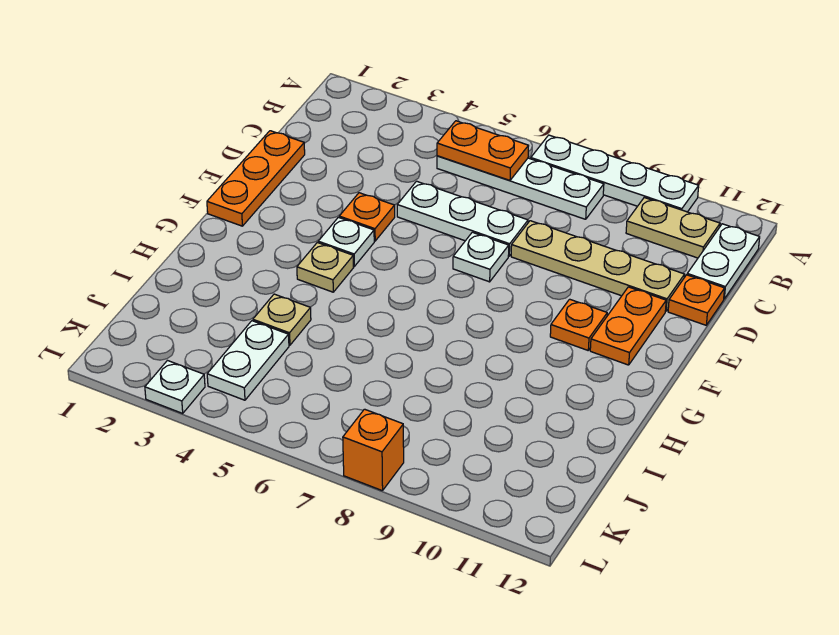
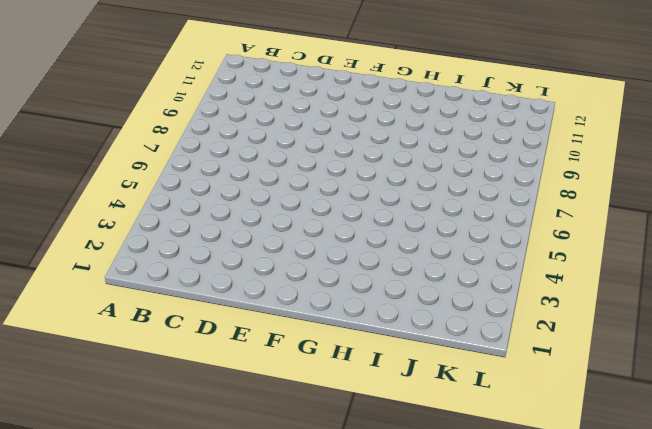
none -> white 1x4 plate [531,135,699,212]
none -> white 1x4 plate [437,156,604,219]
none -> tan 1x2 plate [626,198,720,258]

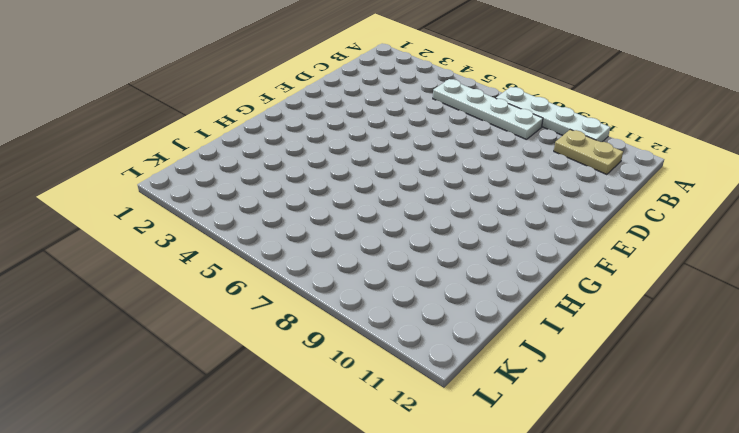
none -> white 1x2 plate [687,224,760,299]
none -> orange 1x3 plate [207,131,305,226]
none -> white 1x3 plate [397,181,528,256]

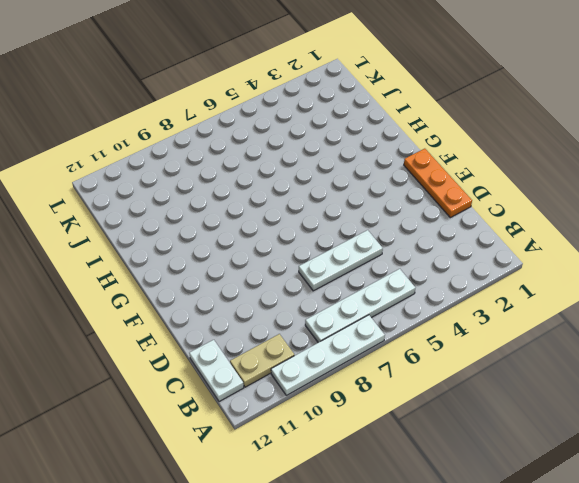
none -> tan 1x4 plate [511,221,685,311]
none -> orange 1x1 plate [668,275,725,325]
none -> orange 1x1 plate [339,193,395,241]

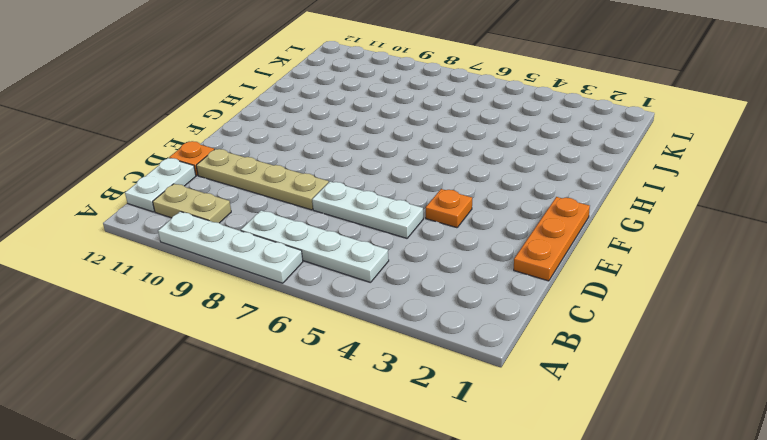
none -> white 1x1 plate [453,232,509,282]
none -> orange 1x2 plate [590,287,666,365]
none -> white 1x1 plate [318,217,374,266]

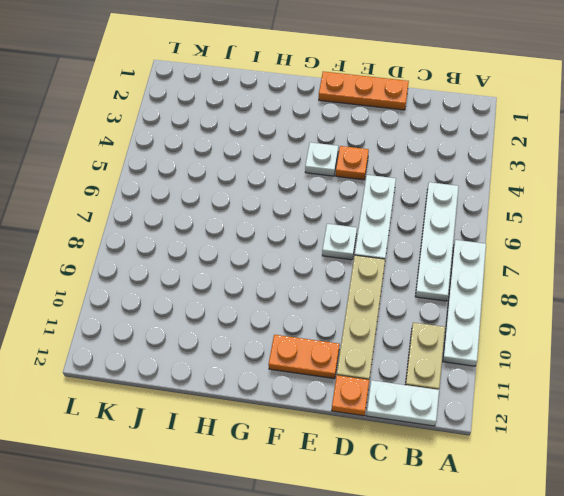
none -> orange 1x1 plate [550,299,607,350]
none -> tan 1x1 plate [297,243,353,292]
none -> tan 1x1 plate [253,294,311,345]

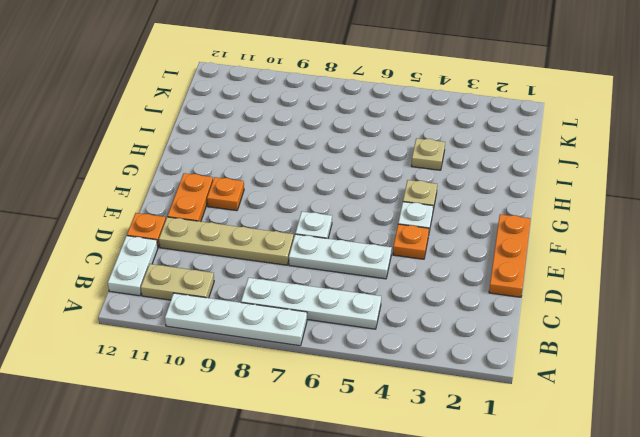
none -> white 1x2 plate [207,321,289,400]
none -> white 1x1 plate [145,361,205,413]
none -> orange 1x1 brick [343,409,404,491]

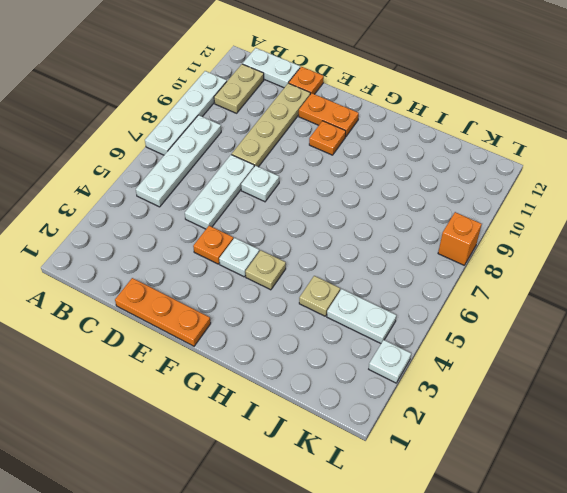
none -> orange 1x2 plate [437,121,528,181]

